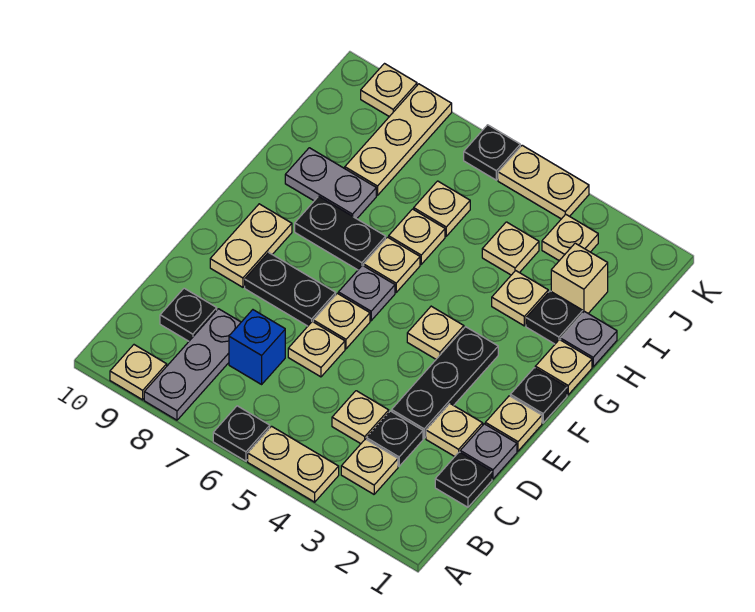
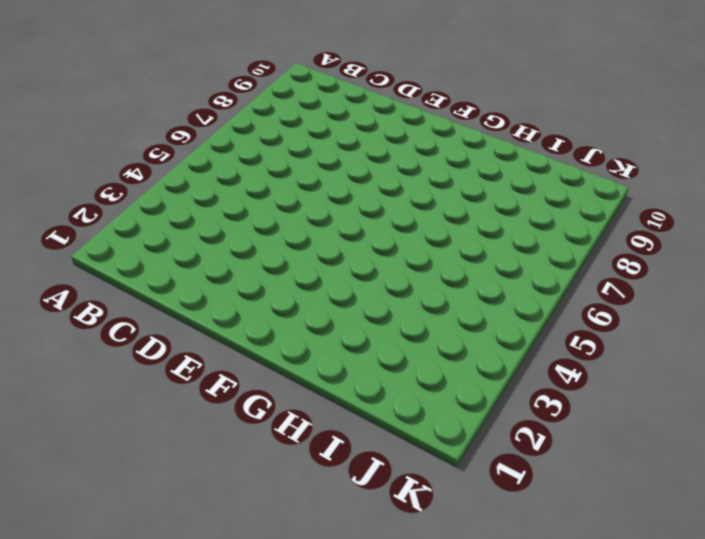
none -> tan 1x2 plate [248,426,339,502]
none -> black 1x1 plate [213,406,270,461]
none -> grey 1x3 plate [144,309,241,420]
none -> tan 1x1 plate [110,345,167,400]

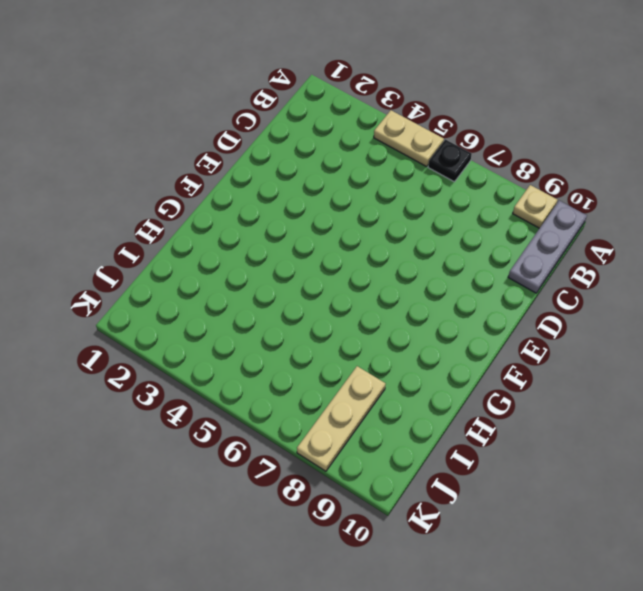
grey 1x3 plate [508,201,587,293] -> grey 1x3 plate moved to [144,309,241,420]
none -> tan 1x1 plate [341,439,398,494]
none -> black 1x1 plate [435,452,492,507]
none -> black 1x1 plate [366,411,423,466]
none -> tan 1x1 plate [332,391,389,444]

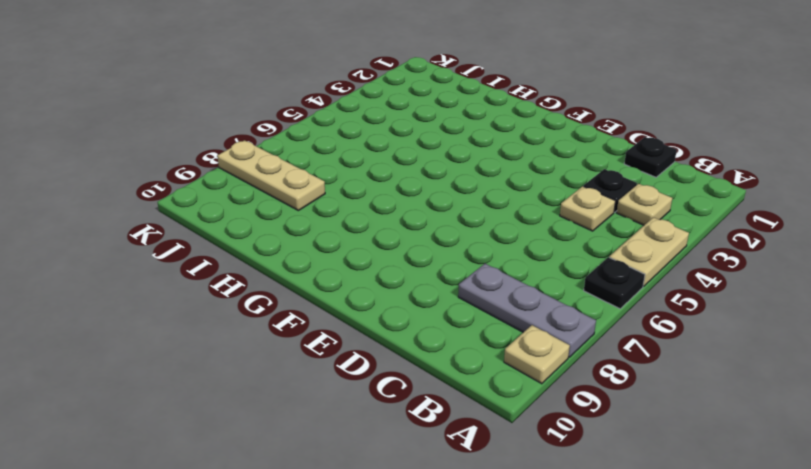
none -> blue 1x1 brick [229,310,285,384]
none -> black 1x1 plate [160,288,217,341]
none -> grey 1x1 plate [460,424,517,479]
none -> tan 1x1 plate [426,404,483,457]

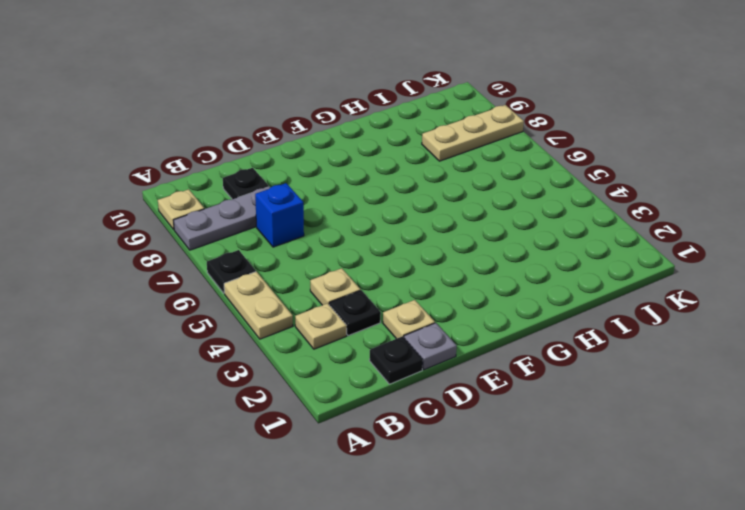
none -> black 1x3 plate [392,327,498,438]
none -> tan 1x1 plate [288,322,345,377]
none -> tan 1x1 plate [485,396,542,451]
none -> tan 1x1 plate [313,293,370,349]

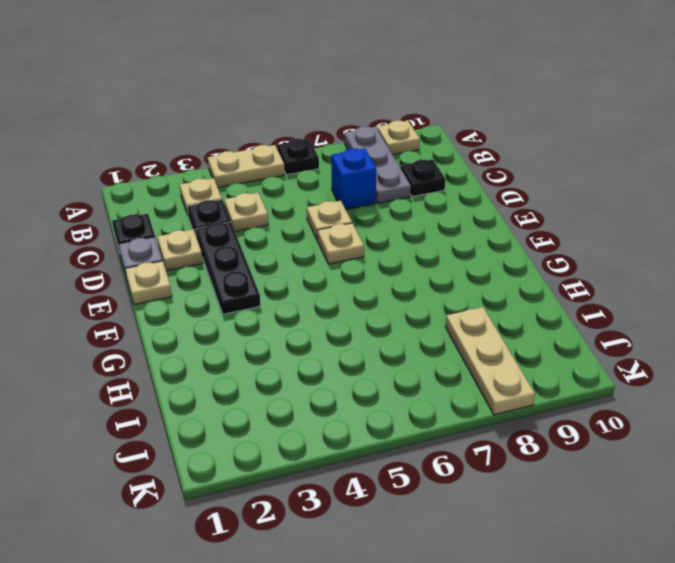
none -> black 1x2 plate [245,253,336,326]
none -> tan 1x2 plate [210,204,292,287]
none -> black 1x1 plate [510,368,567,423]
none -> tan 1x1 plate [407,306,464,359]

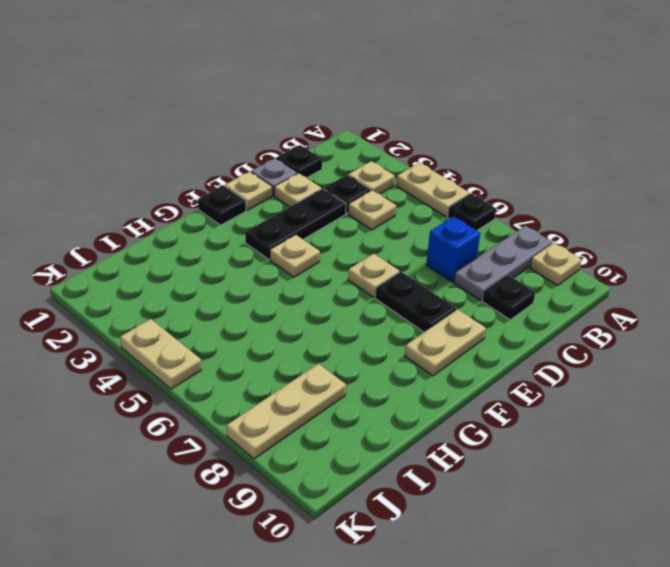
none -> tan 1x1 plate [288,322,345,377]
none -> grey 1x1 plate [338,265,395,321]
none -> tan 1x1 plate [535,340,592,395]
none -> tan 1x1 plate [364,237,420,292]

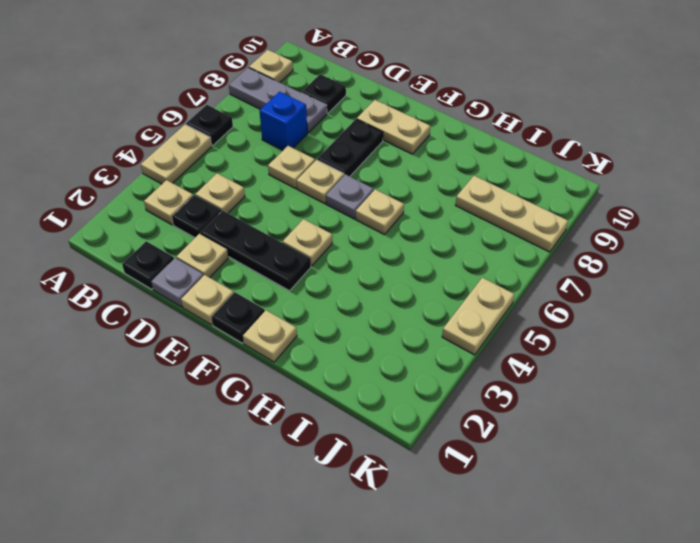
none -> black 1x2 plate [295,196,386,270]
none -> grey 1x1 plate [561,312,617,367]
none -> black 1x1 plate [526,291,583,344]
none -> tan 1x1 plate [492,271,548,326]

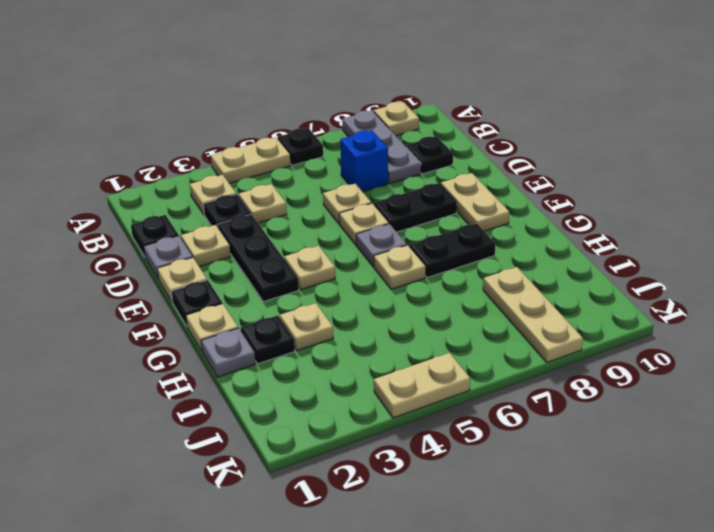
none -> tan 1x1 plate [389,209,445,264]
none -> grey 1x2 plate [285,148,376,219]
none -> tan 1x1 brick [551,243,608,313]
none -> tan 1x1 plate [482,222,539,275]

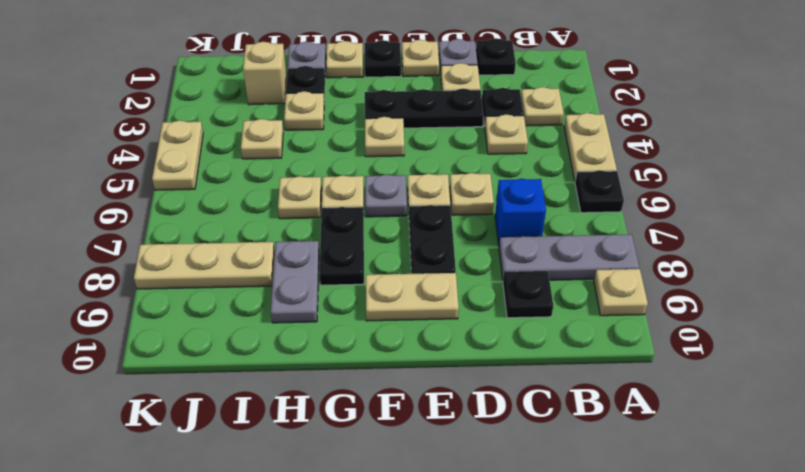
none -> tan 1x1 plate [414,181,470,236]
none -> tan 1x1 plate [542,214,598,261]
none -> black 1x1 plate [464,125,520,180]
none -> tan 1x1 plate [361,64,417,117]

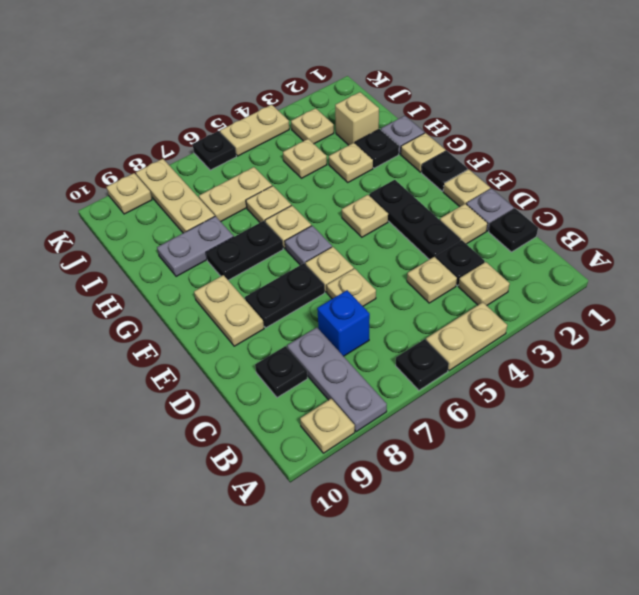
tan 1x2 plate [199,167,272,222] -> tan 1x1 plate [414,181,470,236]

